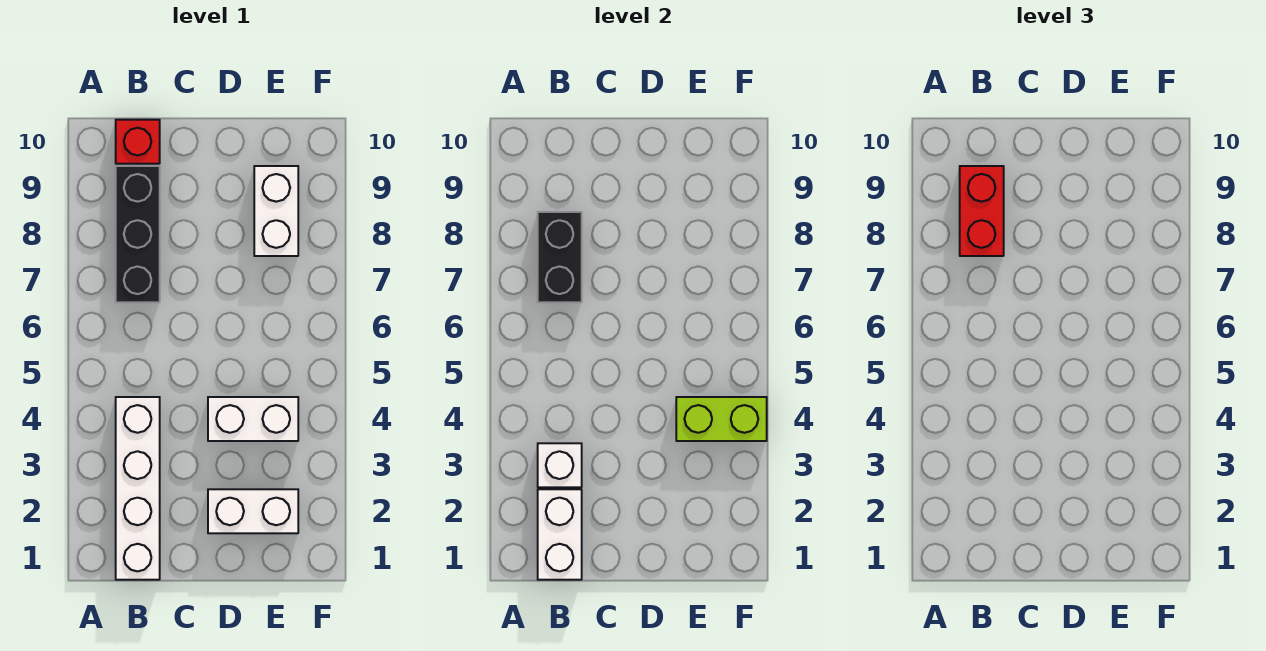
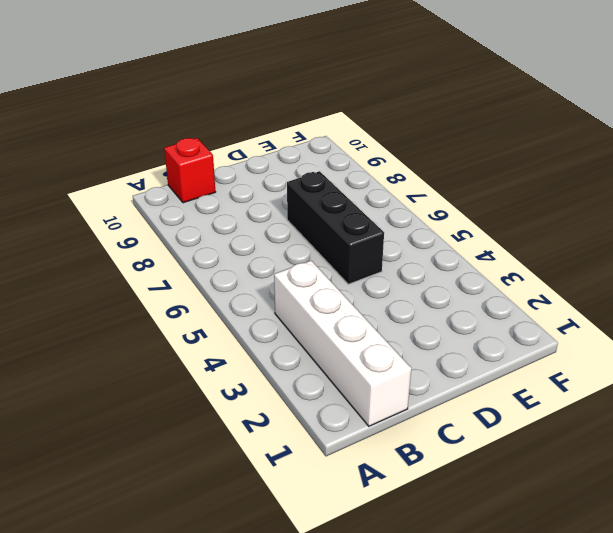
black 1x3 brick [287,171,384,284] -> black 1x3 brick moved to [116,166,160,302]
none -> white 1x2 brick [208,489,298,533]
none -> white 1x2 brick [208,397,298,441]

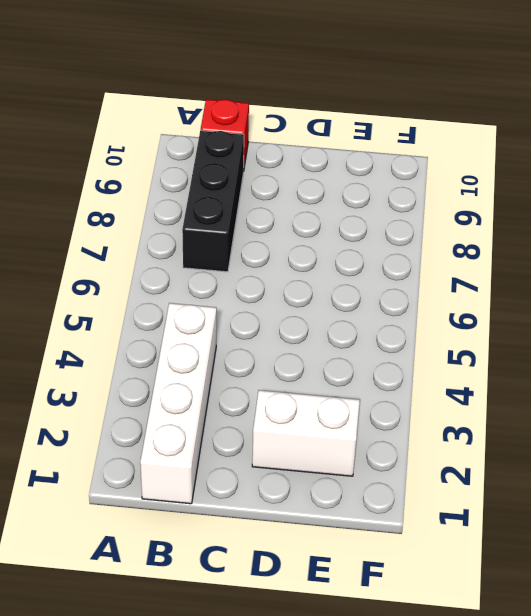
none -> white 1x2 brick [208,397,298,441]
none -> white 1x2 brick [254,166,298,256]

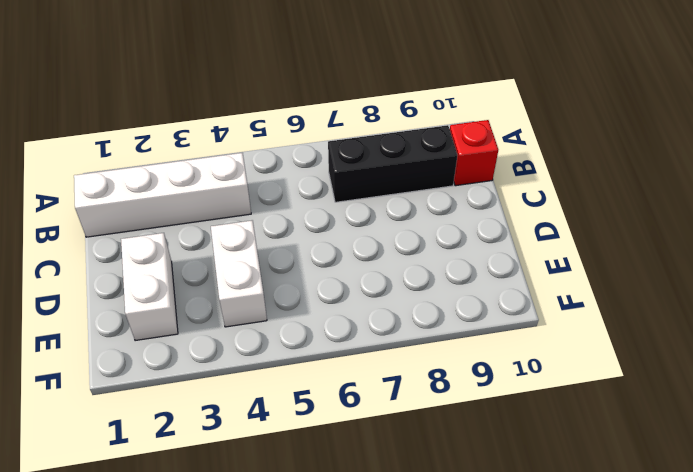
none -> white 1x2 brick [254,166,298,256]
none -> white 1x2 brick [538,489,582,580]

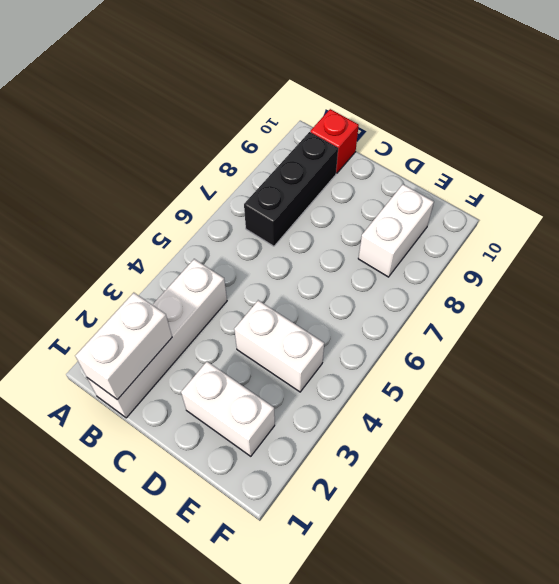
none -> white 1x1 brick [538,443,582,487]
none -> black 1x2 brick [538,212,582,302]

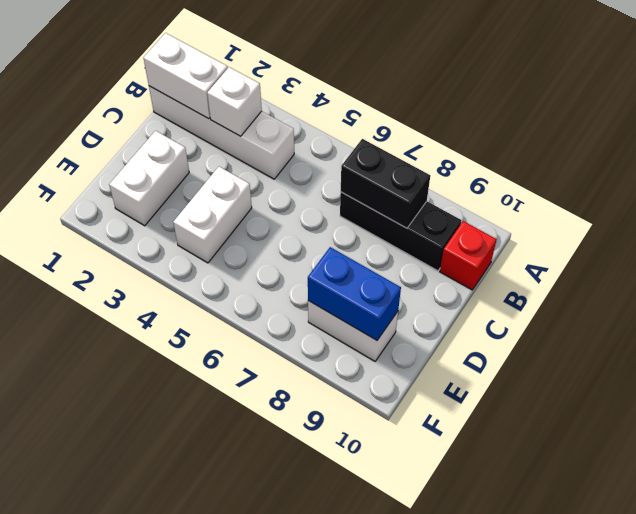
blue 1x2 brick [308,247,401,340] -> none
none -> lime 1x2 brick [676,397,767,441]
none -> red 1x2 brick [960,166,1004,256]

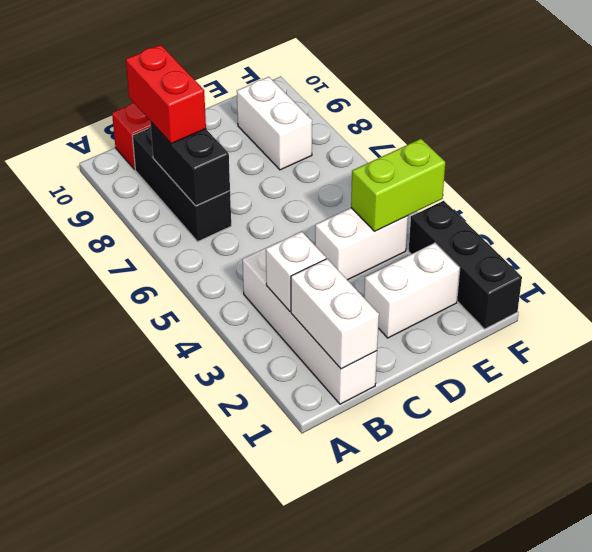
black 1x3 brick [409,201,522,329] -> none

